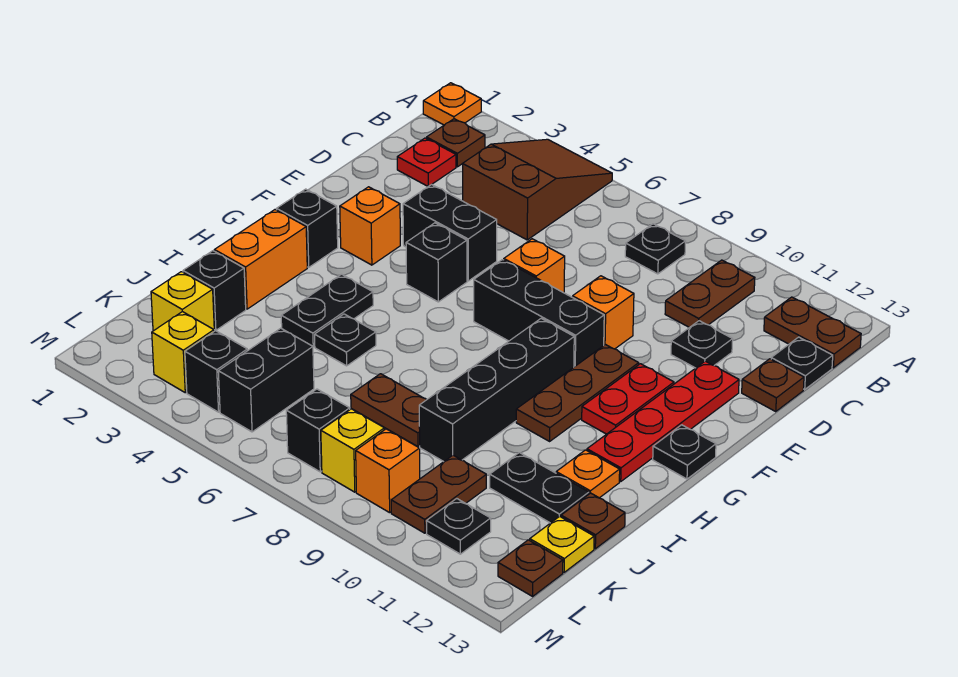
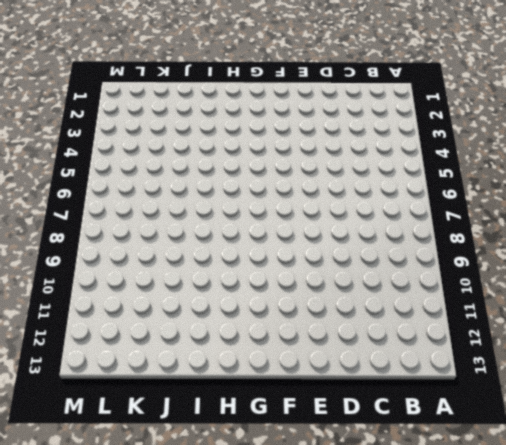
none -> orange 1x1 plate [423,83,481,125]
none -> brown 2x3 slope [462,139,612,240]
none -> brown 1x1 plate [427,119,485,167]
none -> black 1x1 plate [625,224,686,274]

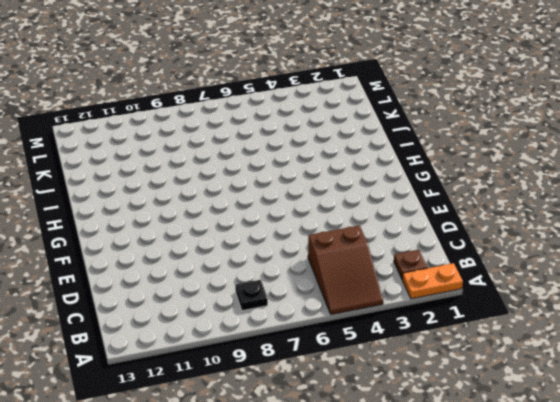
orange 1x2 plate [402,263,463,299] -> orange 1x1 plate [423,83,481,125]
none -> brown 1x2 plate [665,260,755,328]
none -> brown 1x2 plate [764,297,861,368]
none -> red 1x1 plate [397,138,456,186]
none -> black 1x1 plate [771,337,833,389]

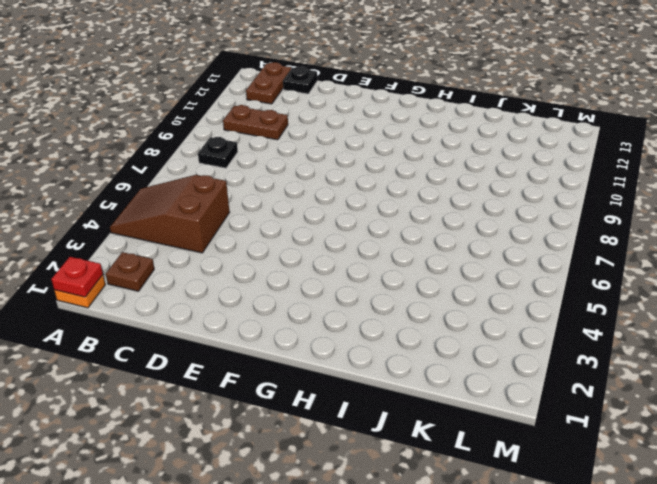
red 1x1 plate [51,257,103,297] -> red 1x1 plate moved to [397,138,456,186]
none -> black 1x1 plate [671,321,733,368]
none -> brown 1x1 plate [742,359,804,411]
none -> black 1x2 brick [403,184,497,281]
none -> orange 1x1 brick [504,239,565,293]

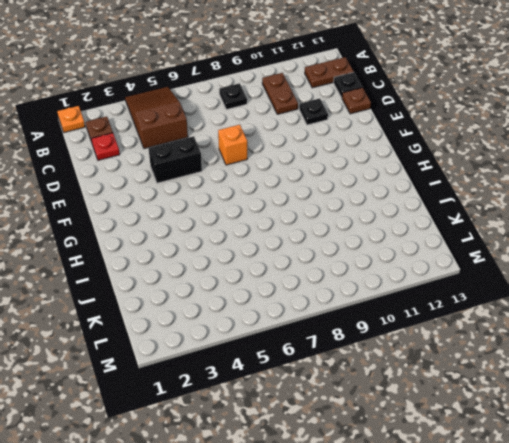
none -> orange 1x1 brick [573,276,634,349]
none -> red 1x4 plate [587,361,739,482]
none -> orange 1x1 brick [340,187,400,265]
none -> black 1x1 brick [406,223,467,302]

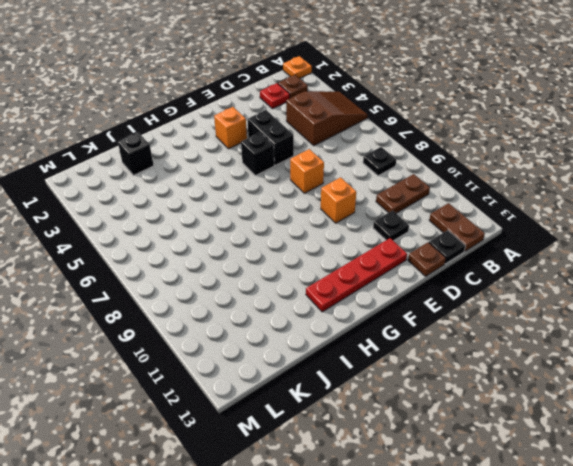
none -> black 1x3 brick [474,260,604,367]
none -> brown 1x3 plate [516,345,639,441]
none -> red 1x2 plate [582,364,674,434]
none -> black 1x1 brick [277,189,338,267]

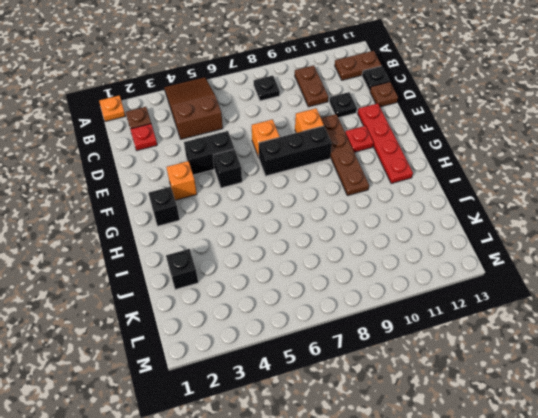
brown 1x4 plate [321,114,369,196] -> brown 1x3 plate [516,345,639,441]
red 1x1 plate [345,126,374,152] -> red 1x2 plate [582,364,674,434]
none -> black 1x4 brick [419,318,574,462]
none -> black 1x1 plate [653,425,716,479]
none -> orange 1x2 brick [214,210,307,309]
none -> black 1x2 plate [281,274,373,347]

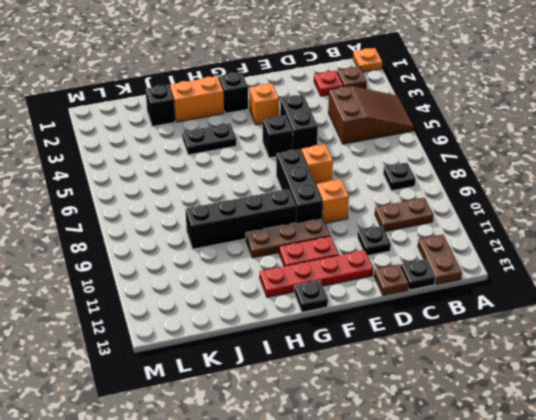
none -> black 1x1 plate [315,314,376,366]
none -> orange 1x1 plate [556,450,620,498]
none -> brown 1x2 plate [351,374,426,447]
none -> black 1x2 plate [490,453,589,523]

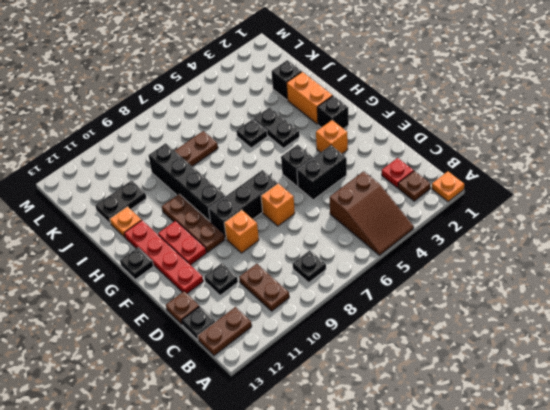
none -> brown 1x1 plate [561,493,625,549]
none -> yellow 1x1 brick [151,272,214,331]
none -> black 1x2 brick [218,328,314,432]
none -> brown 1x2 plate [391,455,486,533]

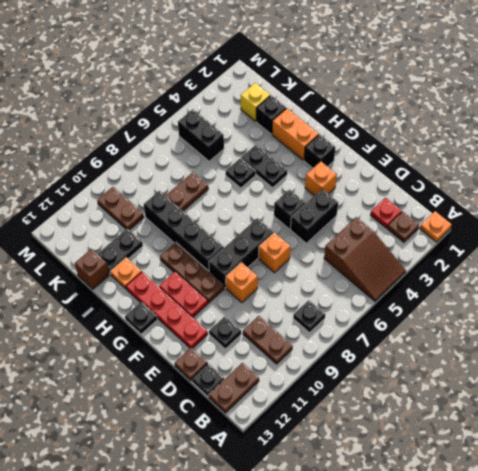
brown 1x1 brick [75,249,109,289] -> brown 1x1 plate [561,493,625,549]
none -> yellow 1x1 plate [530,516,594,572]
none -> yellow 1x1 brick [152,312,214,393]
none -> black 1x1 brick [185,331,247,412]
none -> black 1x1 brick [286,389,350,472]

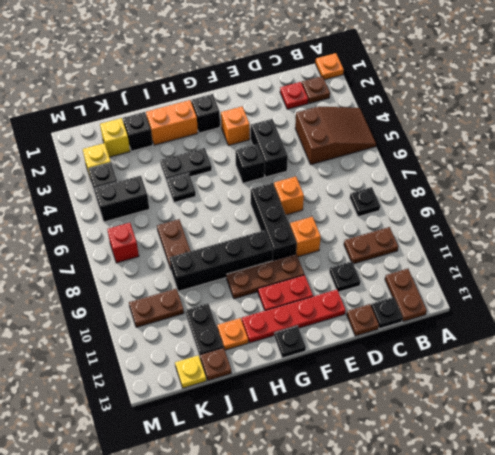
red 1x1 brick [107,223,139,263] -> black 1x1 brick [286,389,350,472]
none -> yellow 1x1 brick [321,409,384,492]
none -> orange 1x1 brick [356,429,420,513]
none -> black 1x1 plate [427,499,491,554]
none -> brown 1x1 plate [498,540,563,596]

